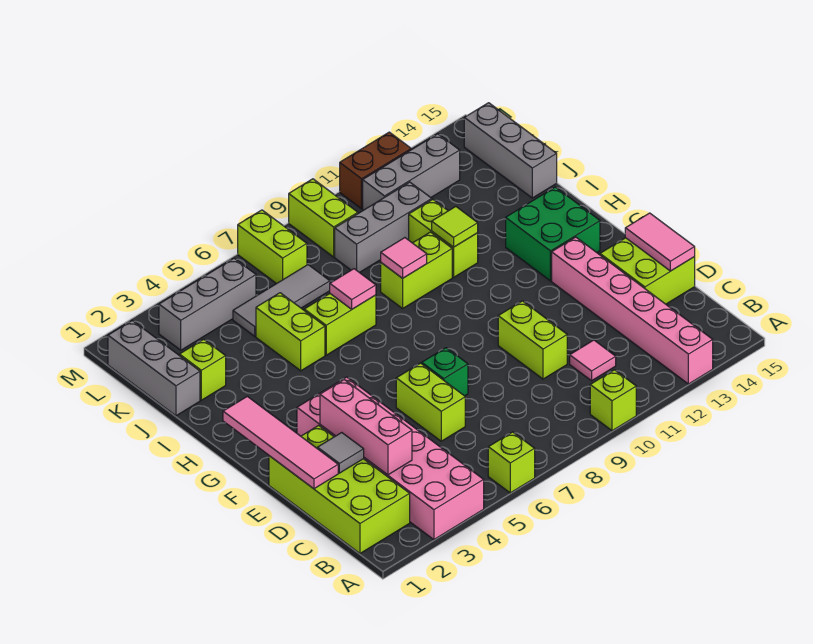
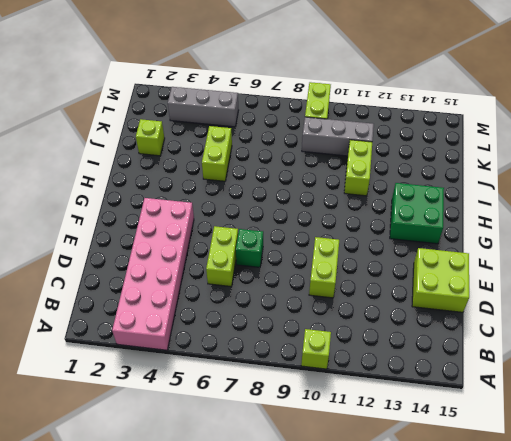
none -> lime 1x1 brick [488,432,535,493]
none -> pink 1x6 brick [552,237,713,384]
none -> lime 2x4 brick [269,425,410,553]
none -> pink 1x1 tile [570,340,616,381]

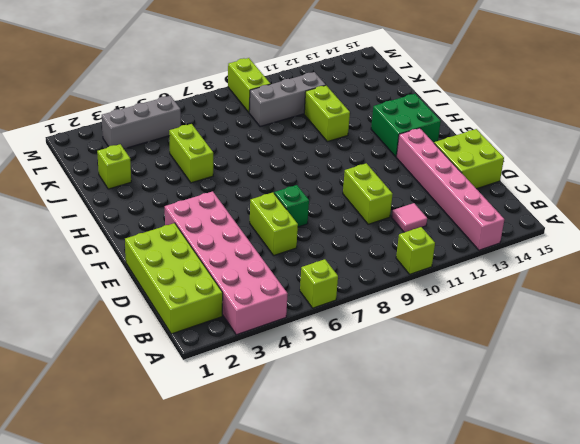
none -> lime 1x2 brick [304,294,376,355]
none -> lime 1x2 brick [381,232,452,308]
none -> grey 1x3 brick [108,321,200,416]
none -> grey 1x3 brick [464,103,557,198]

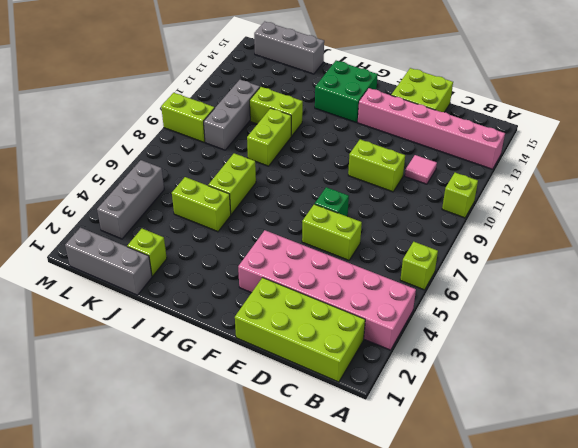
none -> grey 1x3 tile [233,265,330,336]
none -> lime 1x2 brick [238,210,307,284]
none -> grey 1x3 brick [363,134,460,210]
none -> brown 1x2 brick [340,132,411,209]

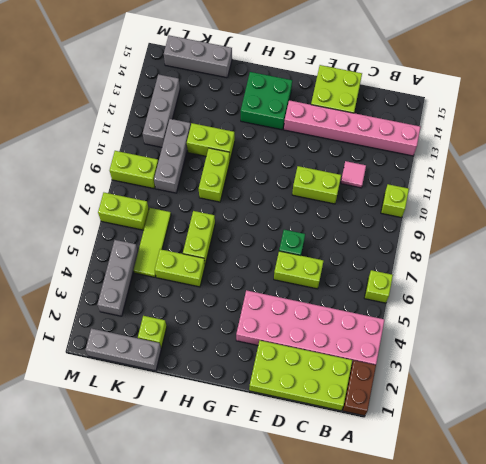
brown 1x2 brick [343,361,376,416] -> brown 1x2 brick moved to [340,132,411,209]
lime 1x3 tile [133,208,171,277] -> grey 1x3 tile [233,265,330,336]
none -> pink 1x3 brick [320,380,412,475]
none -> pink 1x4 tile [223,396,338,489]
none -> grey 1x1 tile [318,433,364,473]
none -> pink 1x2 tile [625,213,695,271]

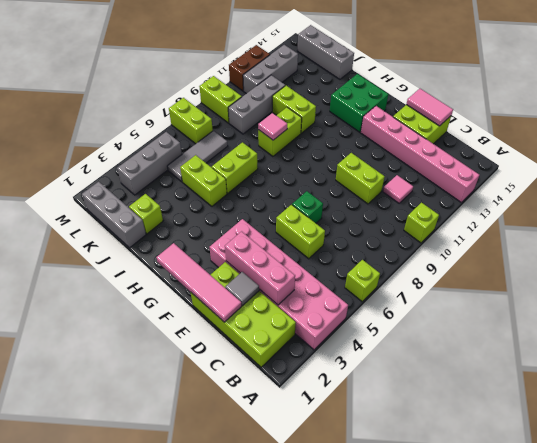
none -> pink 1x1 tile [330,269,376,309]
none -> lime 1x1 tile [432,207,478,247]

